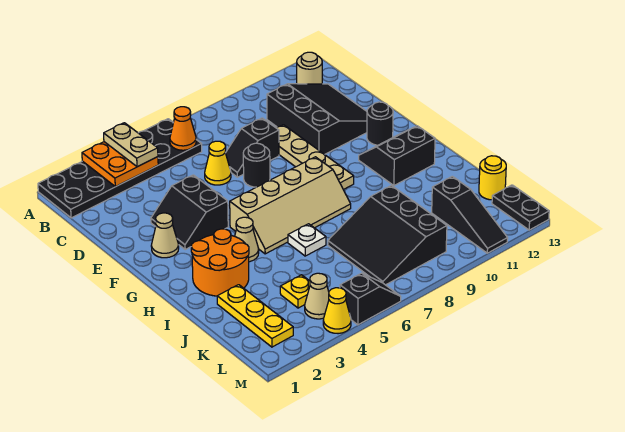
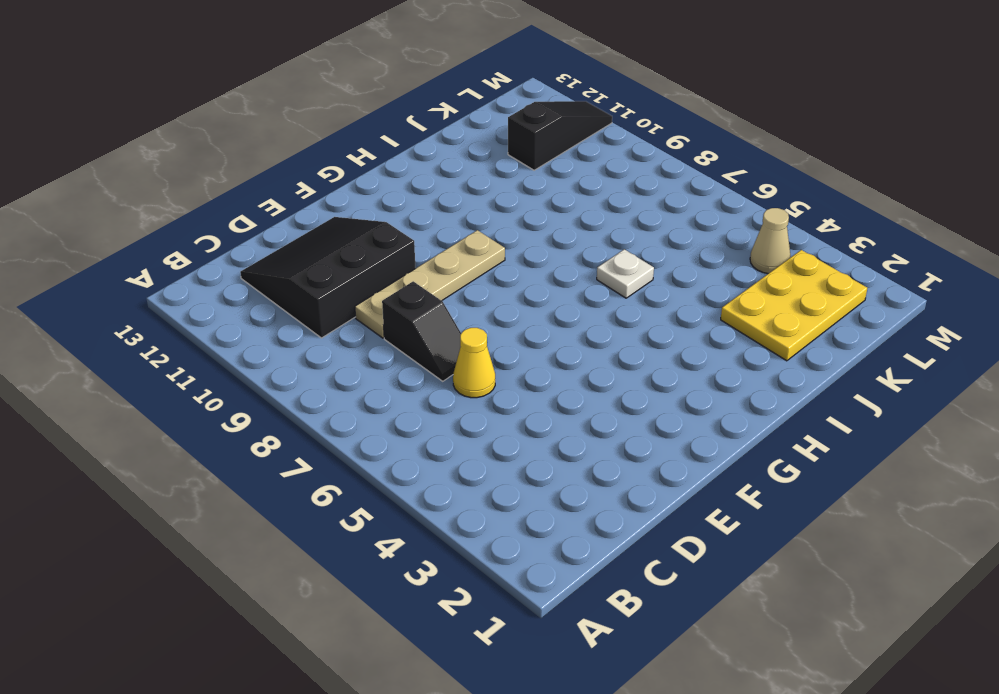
yellow 2x3 plate [721,250,867,361] -> yellow 1x3 plate [217,285,293,347]
none -> black 2x6 plate [38,119,202,218]
none -> tan 1x1 round brick [297,52,322,84]
none -> black 2x2 slope [151,175,228,249]

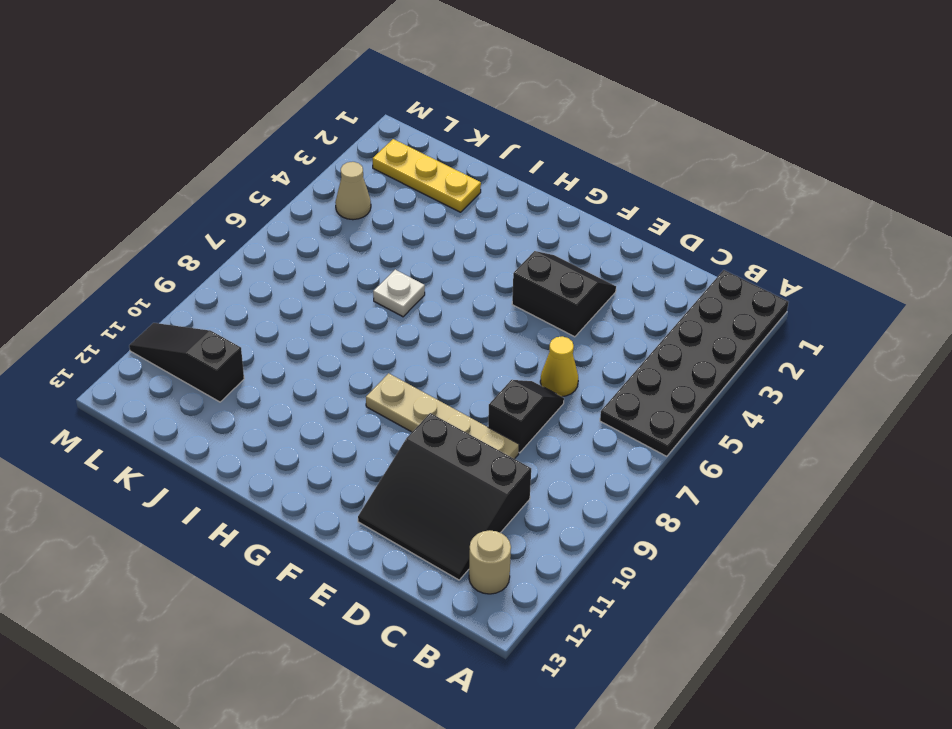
none -> black 1x1 round brick [243,143,270,187]
none -> tan 1x1 cone [151,213,179,258]
none -> black 1x1 round brick [367,102,393,145]

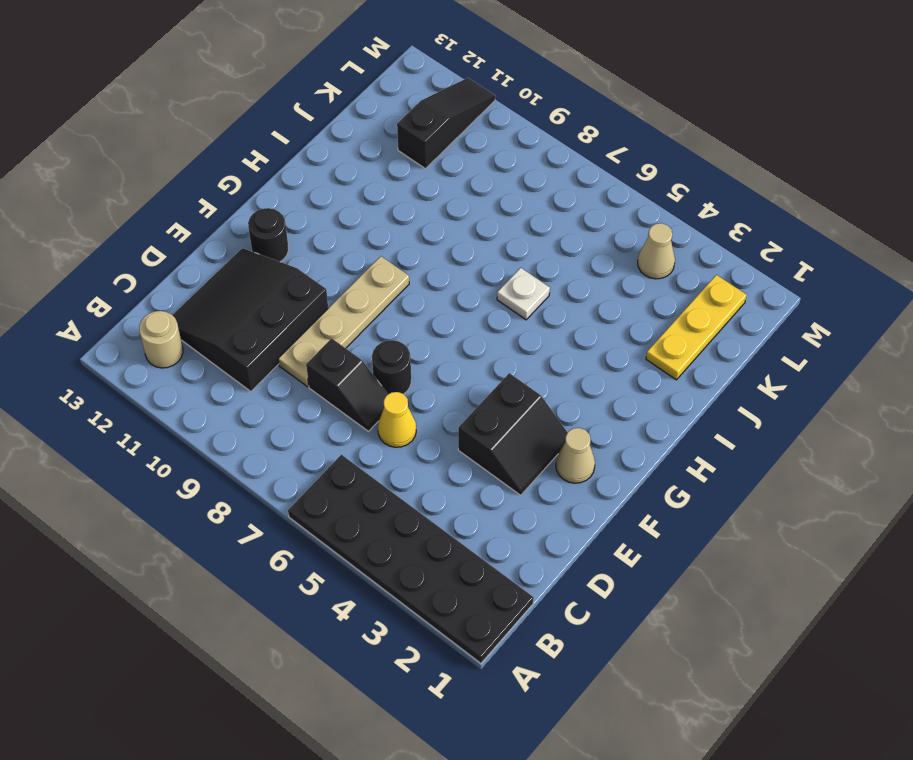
none -> tan 2x4 slope [230,157,351,254]
none -> black 2x2 slope [359,126,435,186]
none -> orange 2x2 round brick [191,229,249,296]

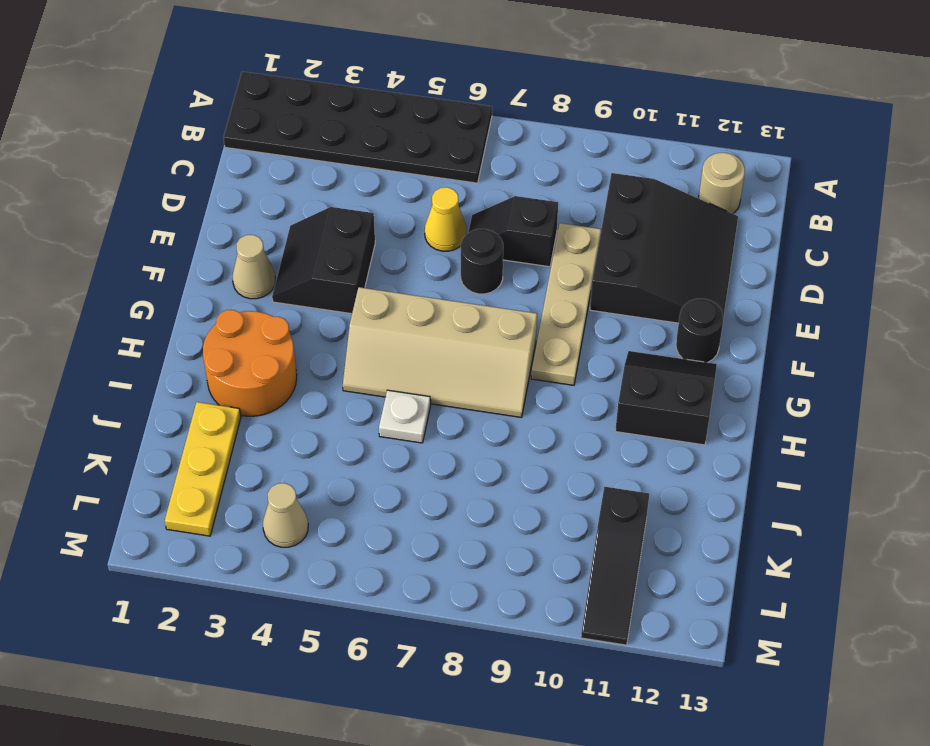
none -> tan 1x1 cone [235,217,259,262]
none -> black 3x3 slope [328,186,447,285]
none -> yellow 1x1 plate [280,275,310,308]

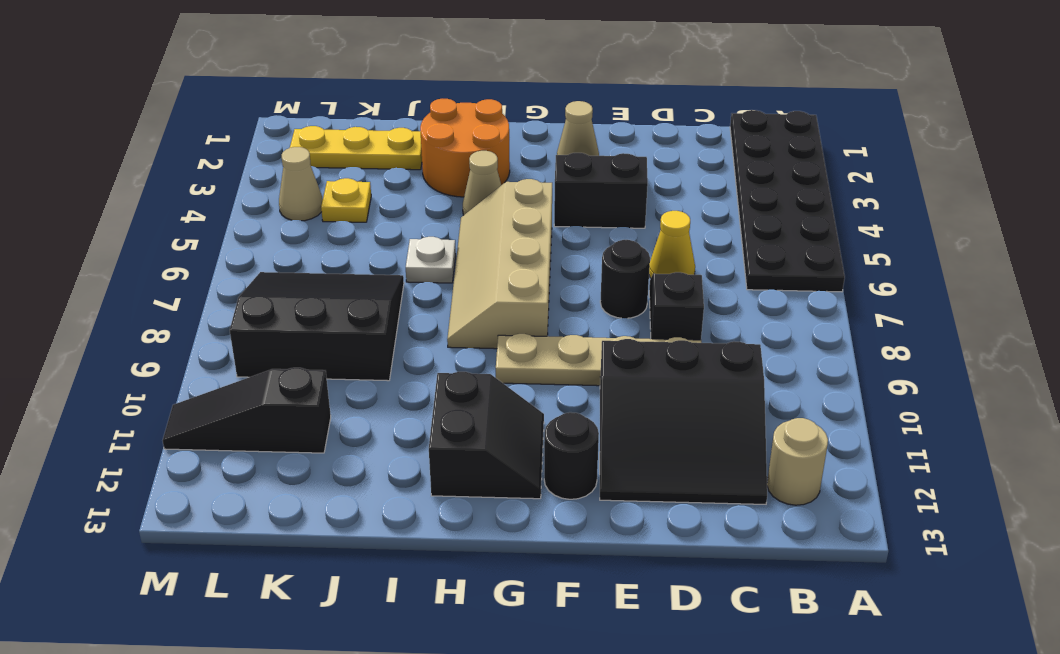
none -> yellow 1x1 round brick [479,156,506,200]
none -> black 1x2 plate [492,185,549,230]
none -> yellow 1x1 cone [323,288,351,334]

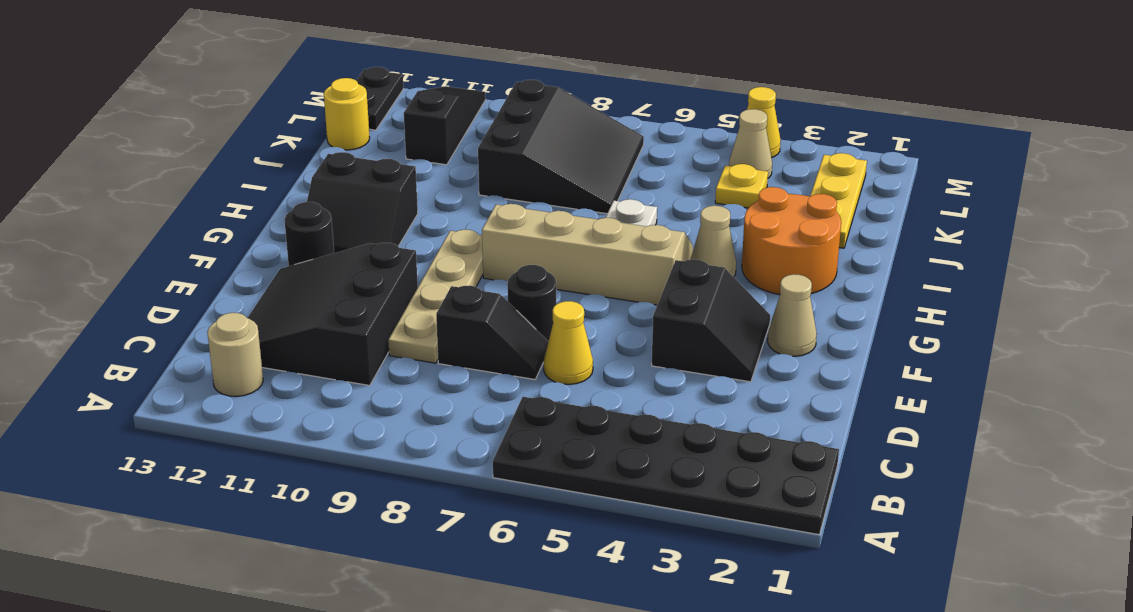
none -> black 1x2 slope [340,273,401,325]
none -> orange 2x2 plate [82,142,158,187]
none -> orange 1x1 cone [170,107,196,150]

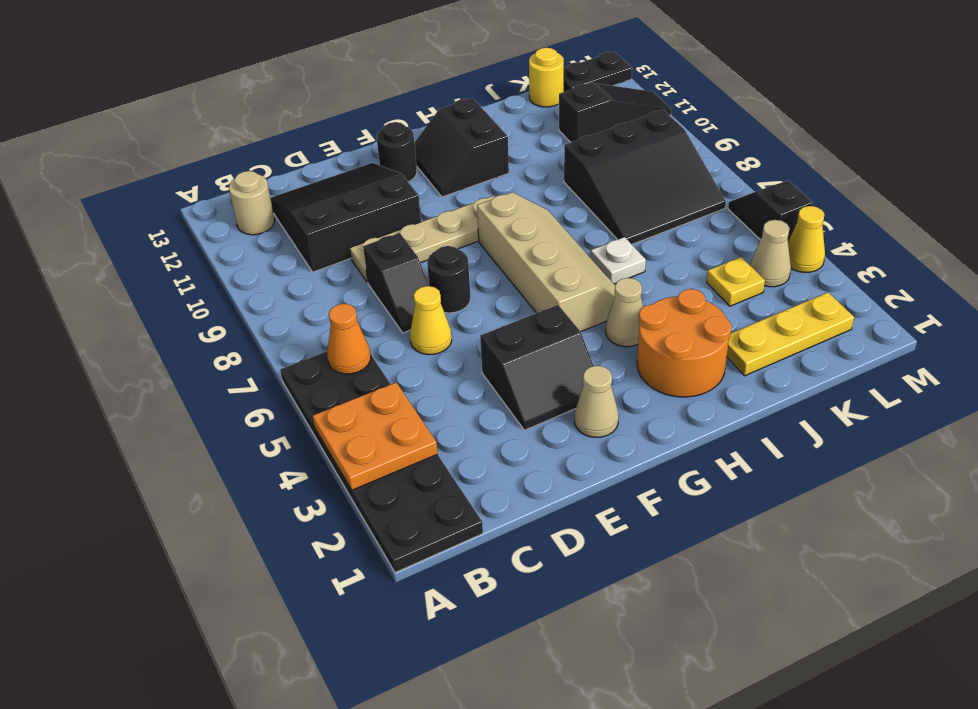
none -> tan 1x2 plate [104,123,158,167]

